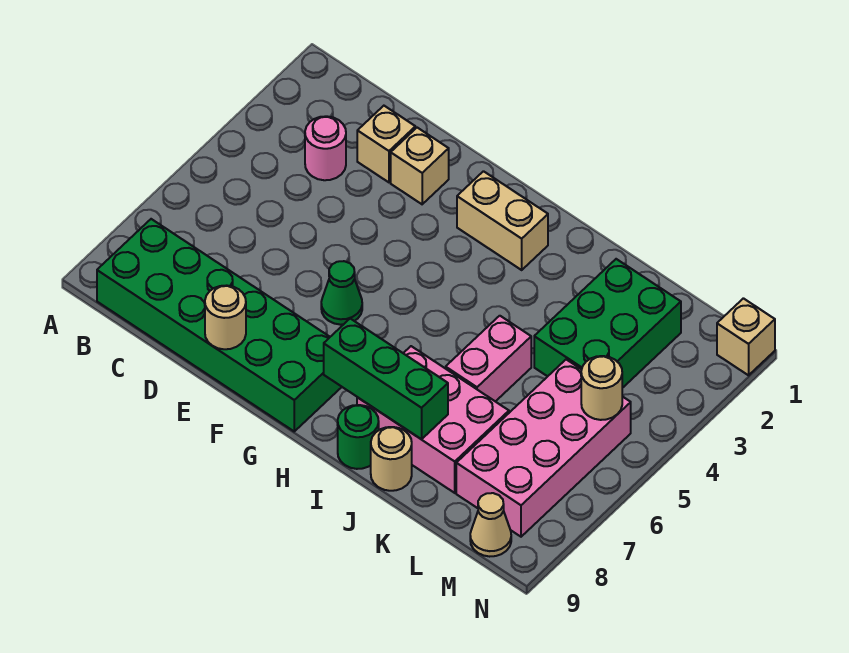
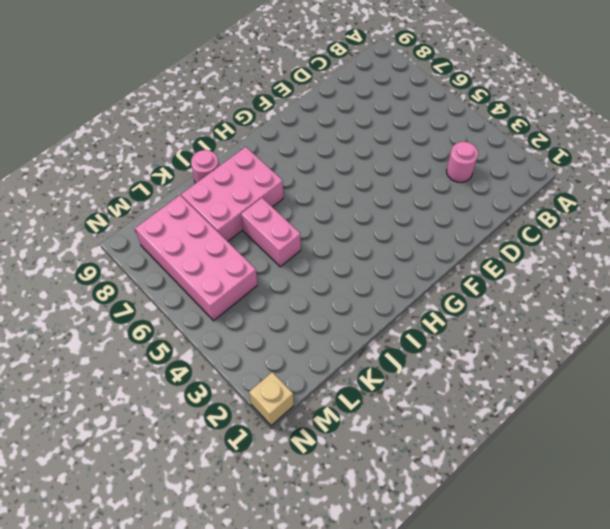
pink 1x1 round brick [191,150,219,183] -> tan 1x1 round brick [371,427,412,491]
none -> green 2x6 brick [97,219,341,431]
none -> tan 1x1 brick [357,106,415,182]
none -> tan 1x1 brick [391,128,449,204]

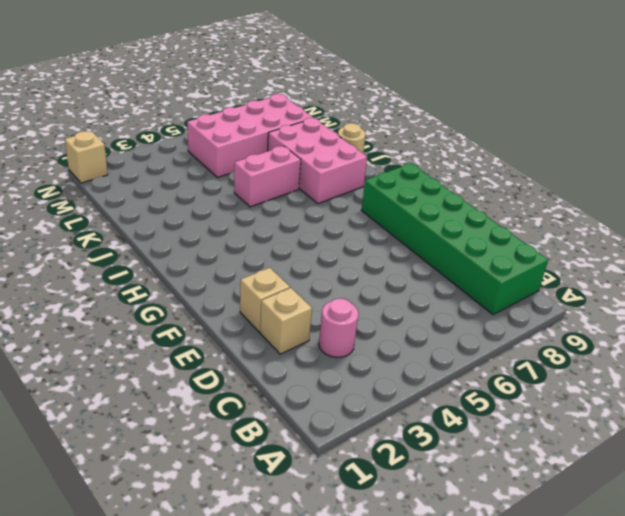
none -> green 1x1 cone [321,261,362,325]
none -> tan 1x2 brick [457,171,548,270]
none -> green 1x1 round brick [338,405,379,469]

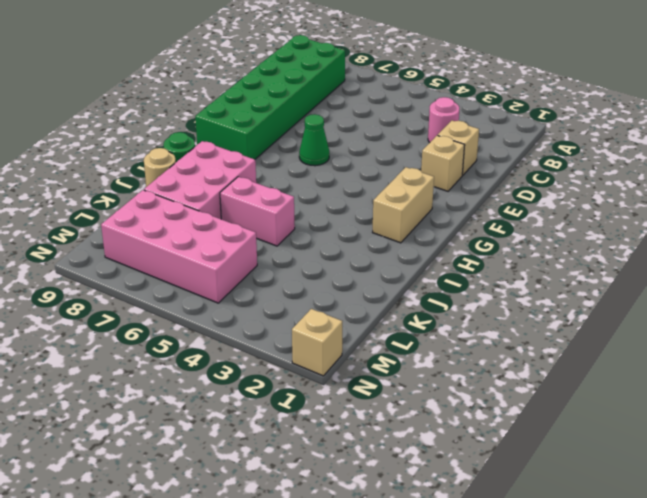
none -> green 2x3 brick [534,259,681,388]
none -> tan 1x1 cone [470,493,511,557]
none -> tan 1x1 round brick [205,285,246,349]

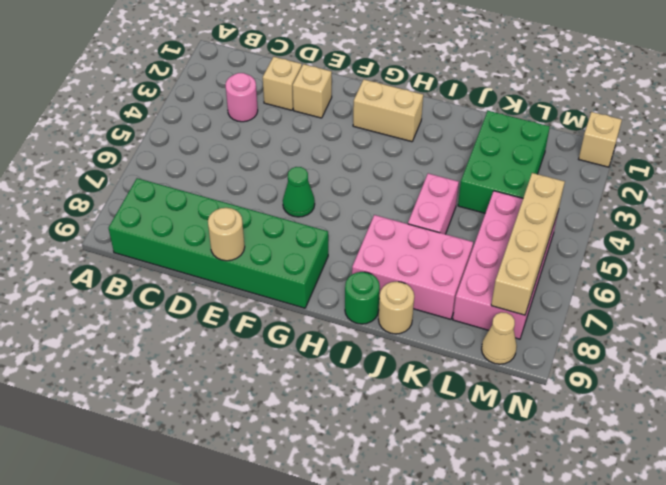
tan 1x4 brick [491,173,565,315] -> tan 1x1 round brick [581,356,622,420]
none -> green 1x3 brick [324,319,448,439]

